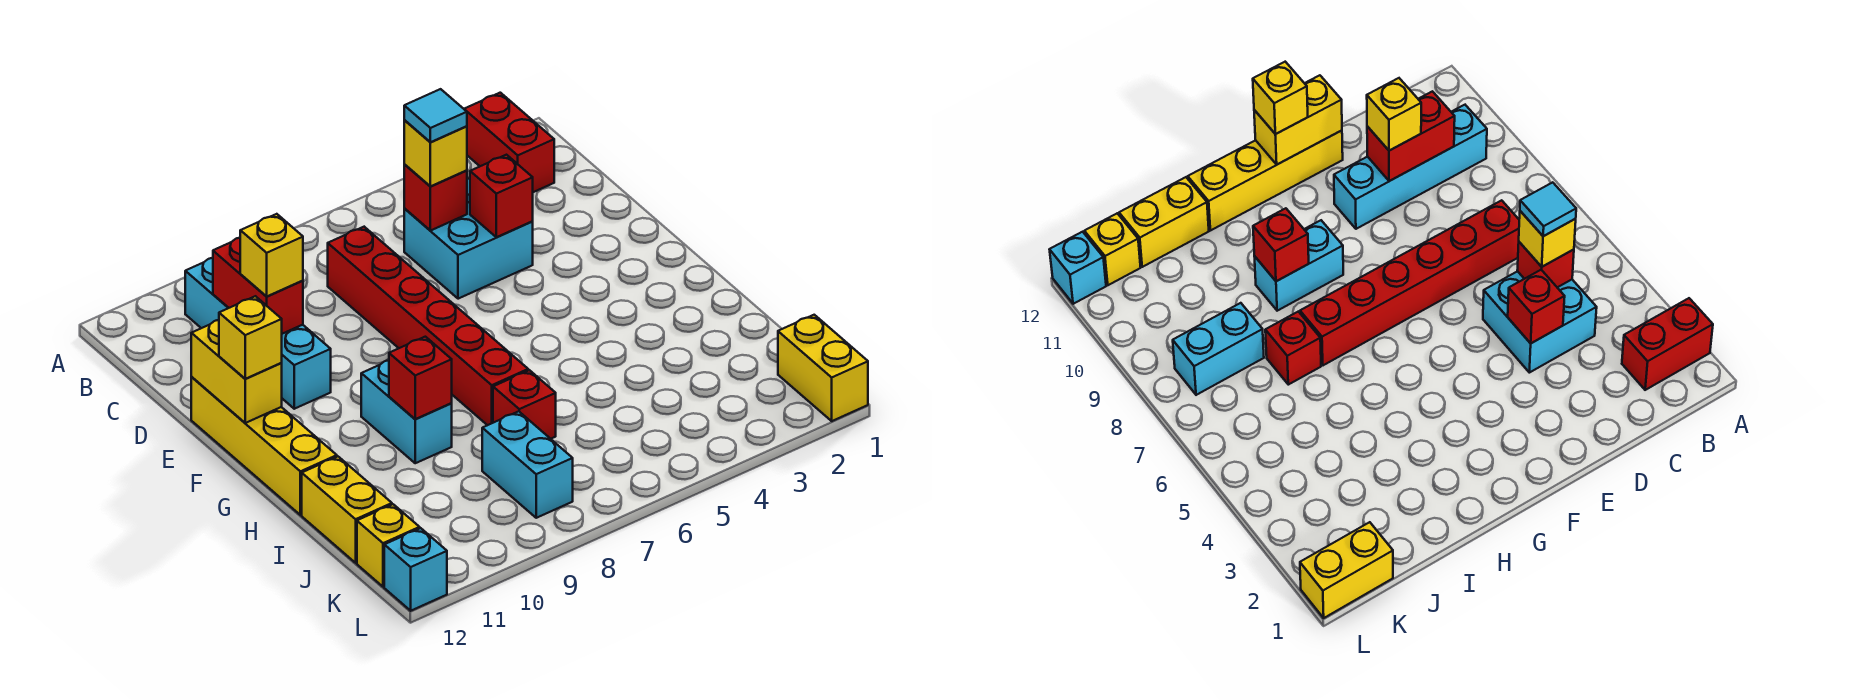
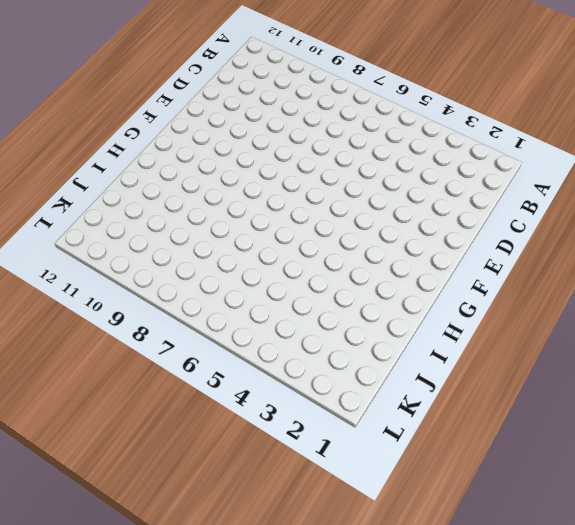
none -> red 1x2 brick [464,93,554,192]
none -> cyan 1x4 brick [185,258,331,409]
none -> cyan 2x2 brick [404,178,533,299]

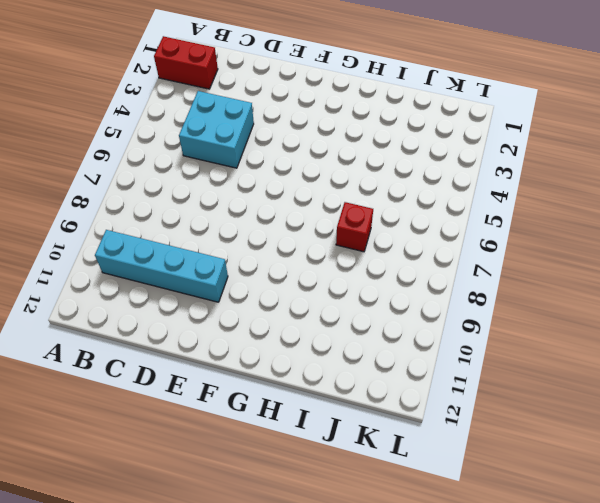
none -> red 1x6 brick [328,227,528,425]
none -> yellow 1x4 brick [191,377,337,515]
none -> cyan 1x2 brick [361,360,452,463]

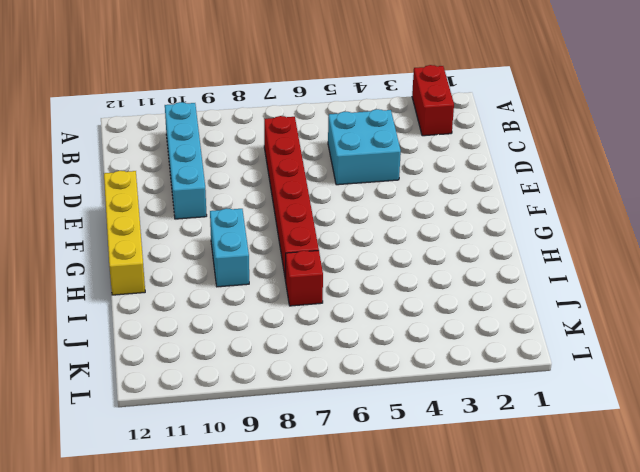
none -> yellow 1x2 brick [302,457,392,563]
none -> cyan 1x2 brick [482,411,573,518]
none -> yellow 1x2 brick [778,315,868,421]

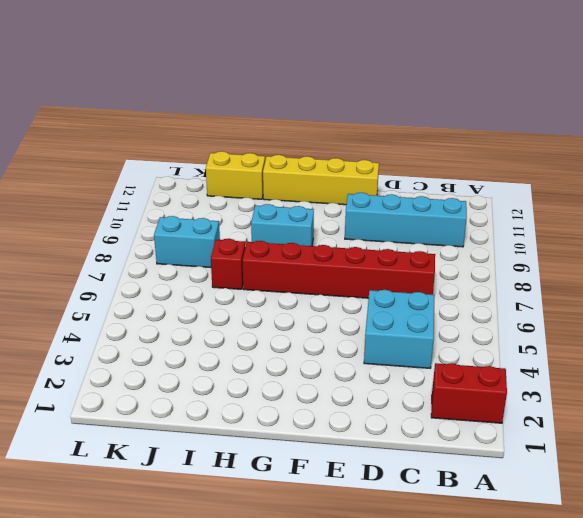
none -> yellow 1x2 brick [778,315,868,421]
none -> yellow 1x1 brick [357,504,420,587]
none -> cyan 1x1 brick [384,528,447,611]

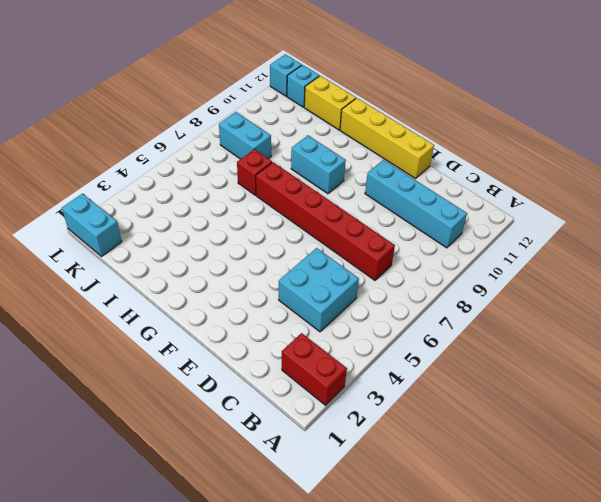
cyan 1x2 brick [62,194,122,256] -> yellow 1x2 brick [778,315,868,421]
cyan 1x1 brick [287,65,319,107] -> yellow 1x1 brick [357,504,420,587]
none -> red 1x1 brick [404,164,467,231]
none -> red 1x2 brick [213,238,303,334]
none -> red 1x1 brick [470,155,533,237]

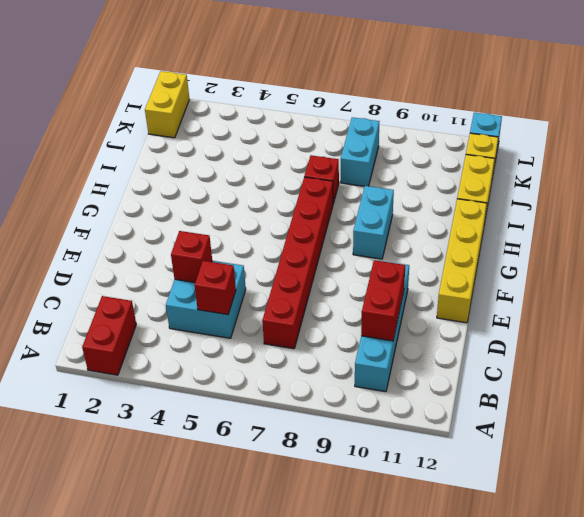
none -> yellow 1x2 brick [191,320,282,423]
none -> red 1x1 brick [389,337,452,419]
none -> yellow 1x1 brick [404,120,467,186]

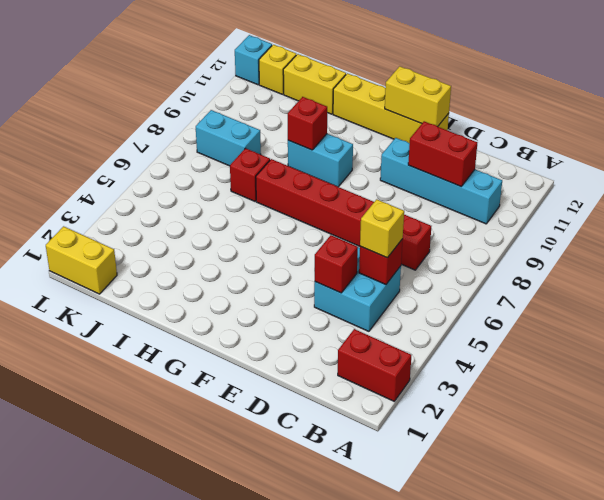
none -> yellow 1x1 brick [240,214,303,297]
none -> yellow 1x1 brick [219,296,282,379]
none -> cyan 1x1 tile [404,89,467,142]

